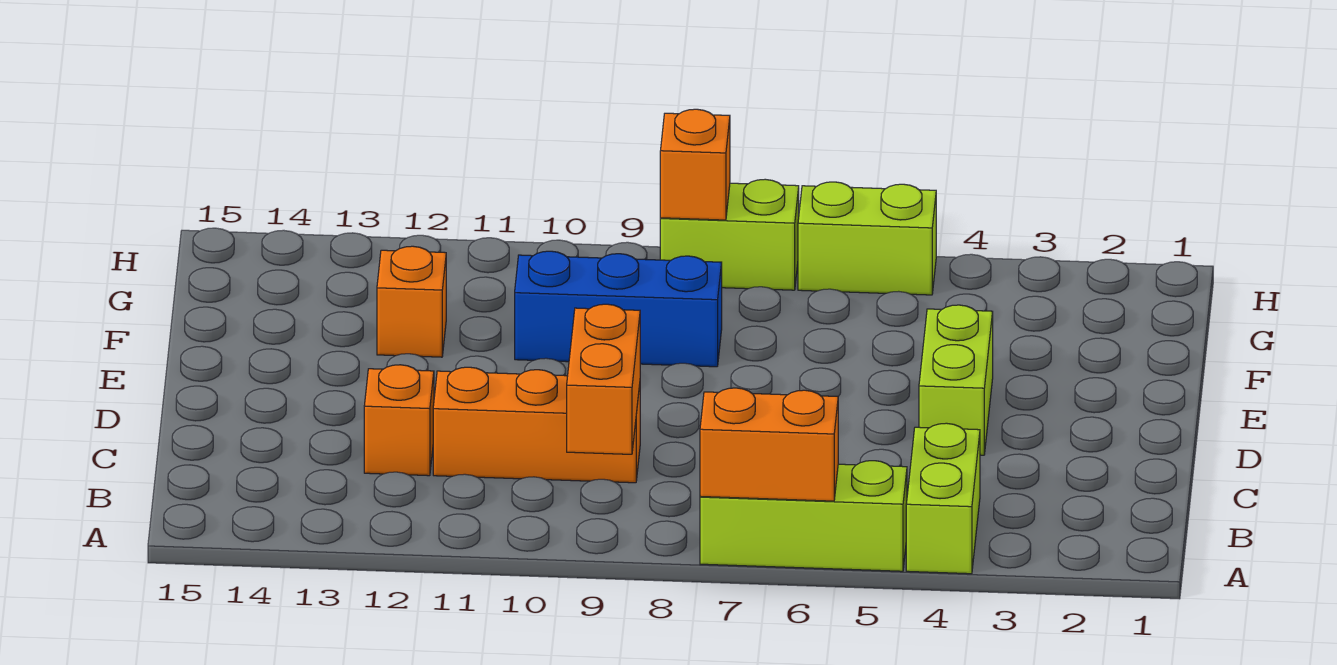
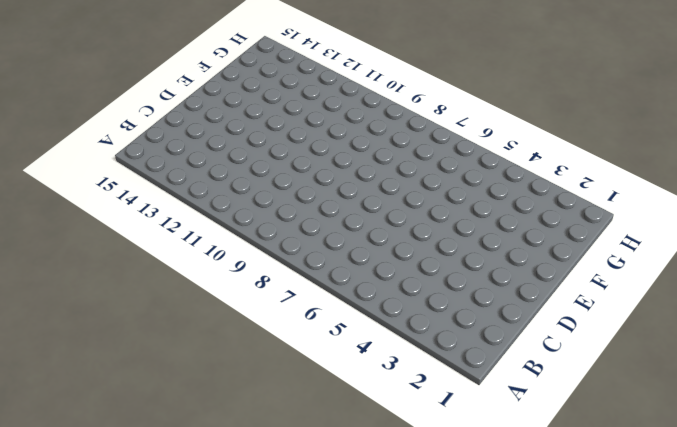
none -> lime 1x2 brick [906,423,980,574]
none -> lime 1x3 brick [700,461,907,571]
none -> orange 1x3 brick [433,367,640,483]

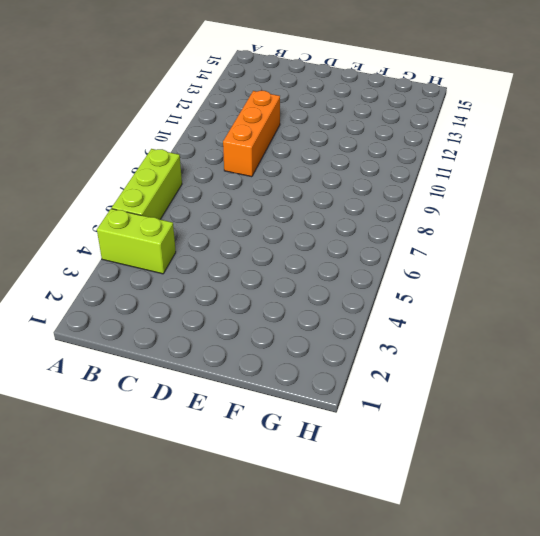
none -> orange 1x1 brick [364,365,434,476]
none -> lime 1x2 brick [919,305,993,455]
none -> blue 1x3 brick [515,251,722,367]

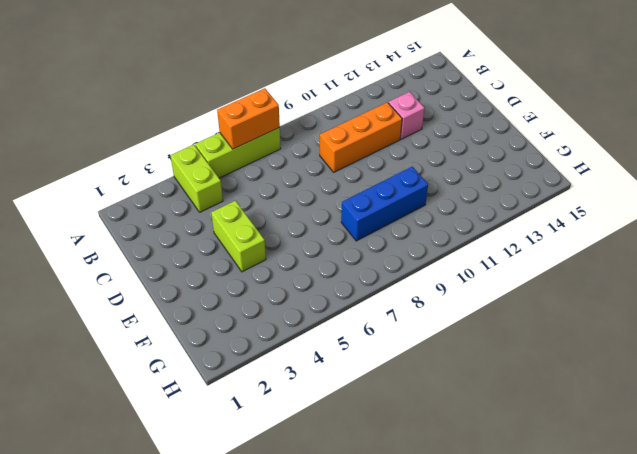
pink 1x1 brick [388,92,424,139] -> orange 1x1 brick [364,365,434,476]
none -> orange 1x1 brick [377,246,446,357]
none -> lime 1x2 brick [798,182,936,295]
none -> lime 1x2 brick [660,179,799,290]

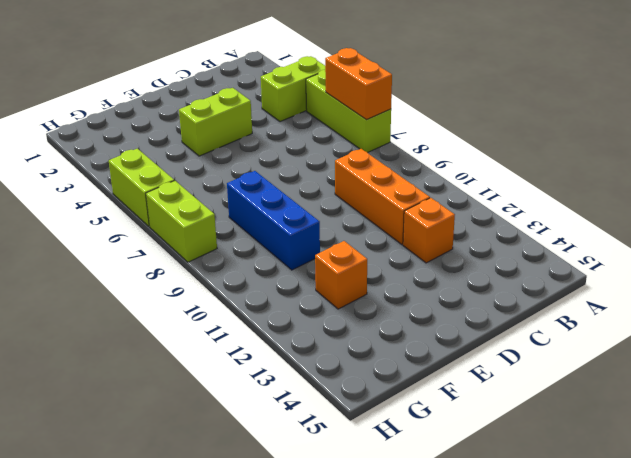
none -> orange 1x2 brick [567,304,640,454]
none -> orange 1x1 brick [660,109,730,220]

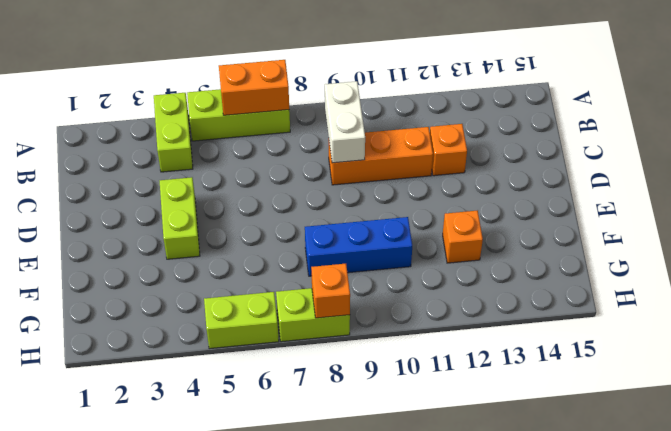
white 1x2 brick [325,81,365,163] -> orange 1x2 brick [567,304,640,454]

